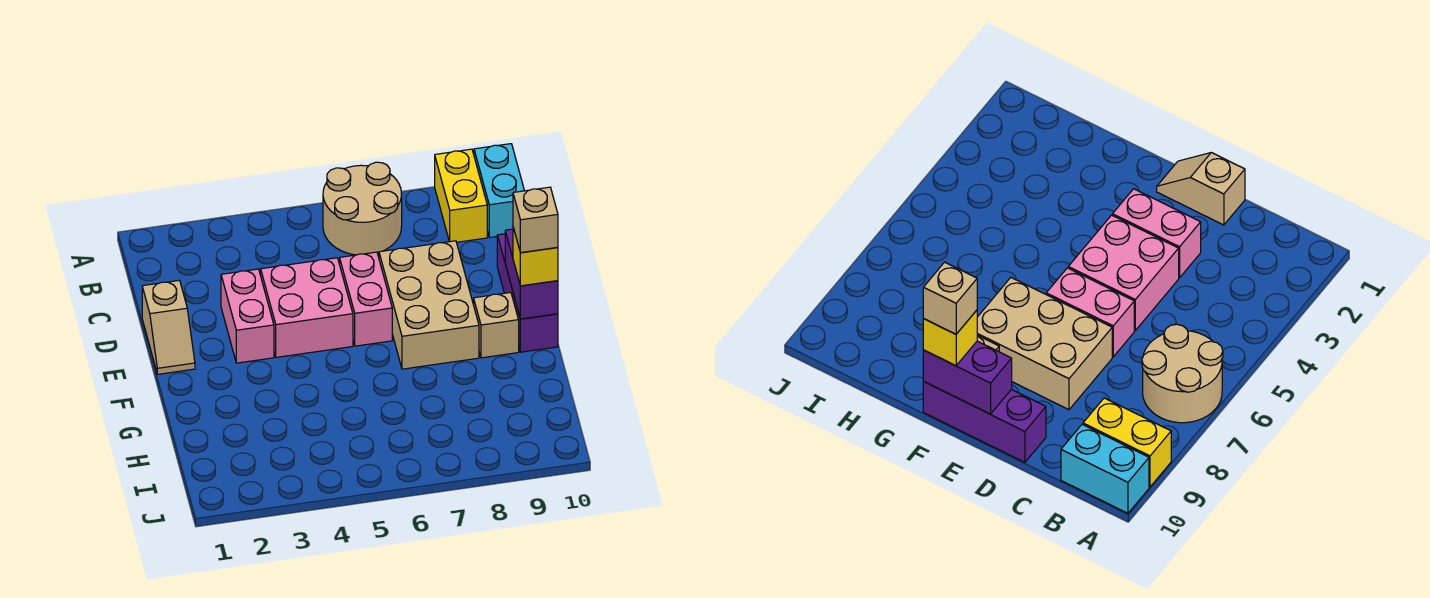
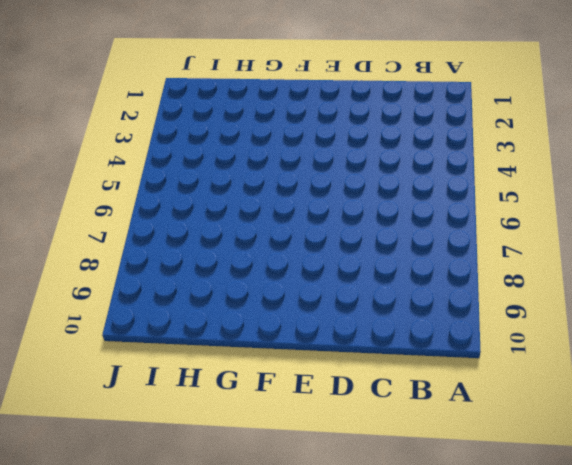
none -> tan 2x2 round brick [323,162,402,255]
none -> yellow 1x2 brick [435,149,487,242]
none -> cyan 1x2 brick [474,144,524,238]

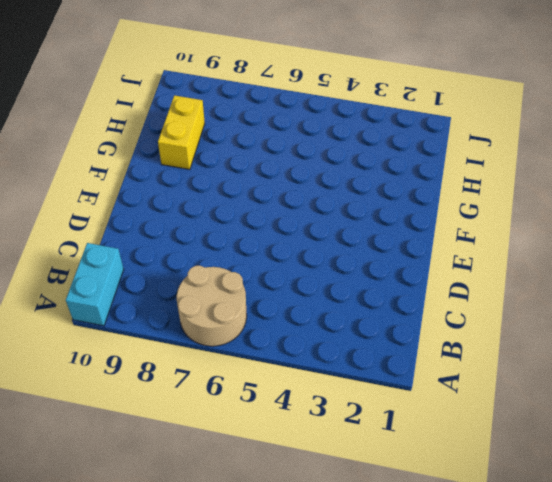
yellow 1x2 brick [158,95,205,170] -> yellow 1x2 brick moved to [435,149,487,242]
none -> tan 1x2 slope [142,280,195,374]
none -> pink 1x2 brick [221,269,274,363]
none -> pink 2x2 brick [261,258,353,357]

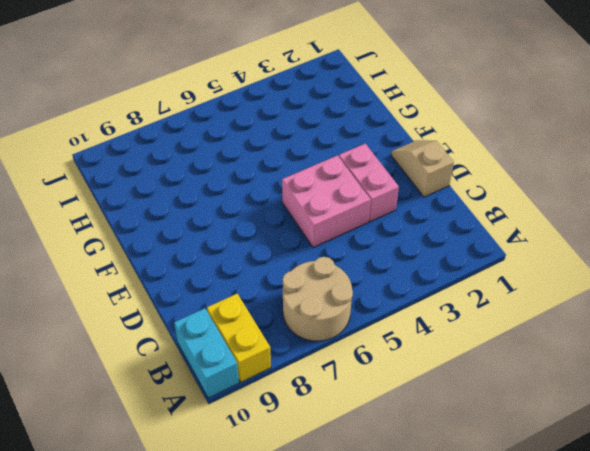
none -> pink 1x2 brick [340,252,392,346]
none -> tan 2x3 brick [379,241,479,369]
none -> purple 1x3 brick [497,234,558,352]

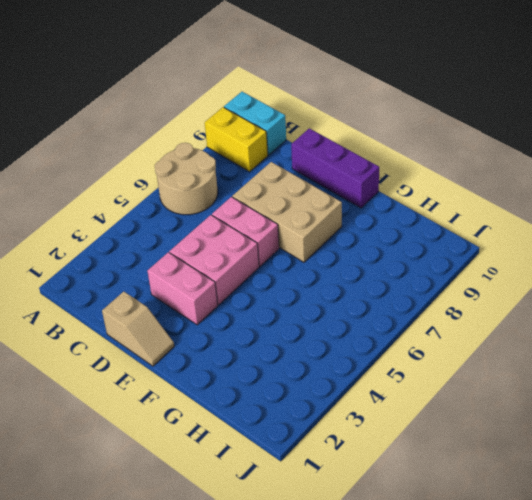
none -> tan 1x1 brick [474,292,519,358]
none -> purple 1x2 brick [505,229,558,319]
none -> yellow 1x1 brick [513,228,558,286]

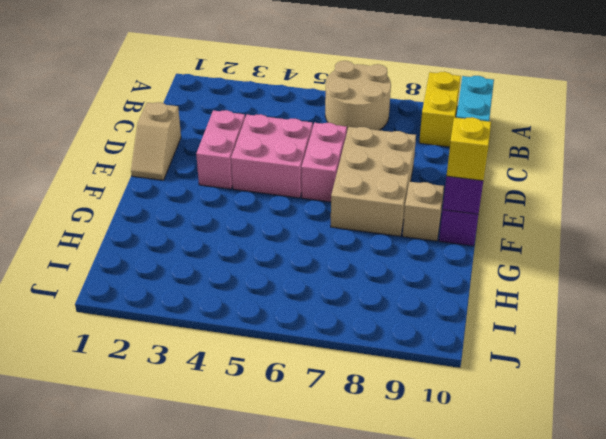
none -> tan 1x1 brick [513,187,558,253]

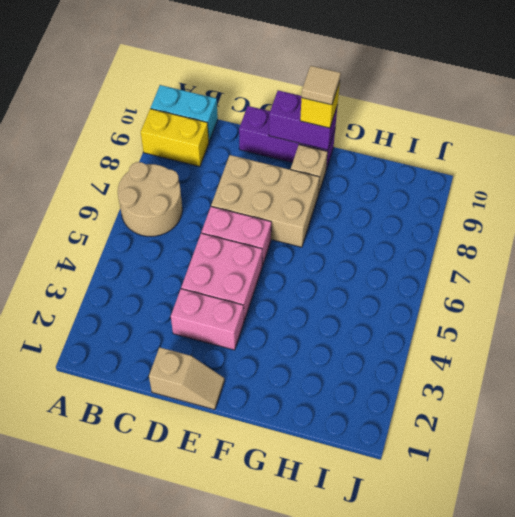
tan 1x1 tile [302,66,341,105] -> tan 1x1 brick [513,187,558,253]

